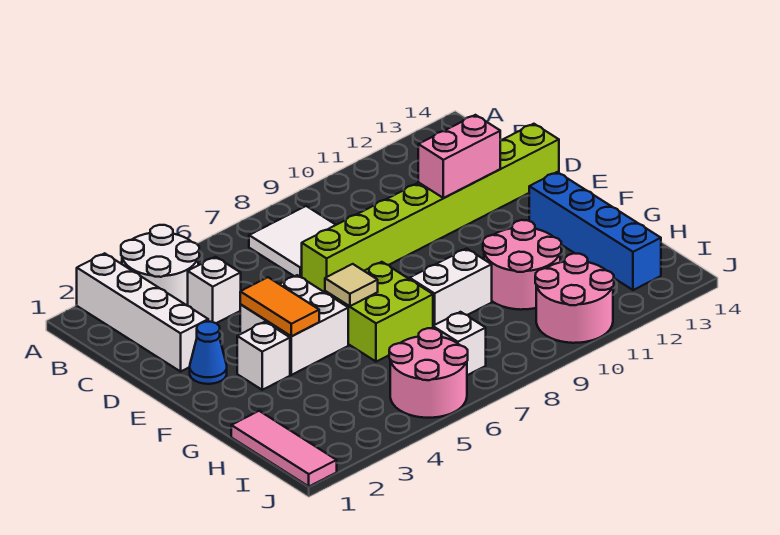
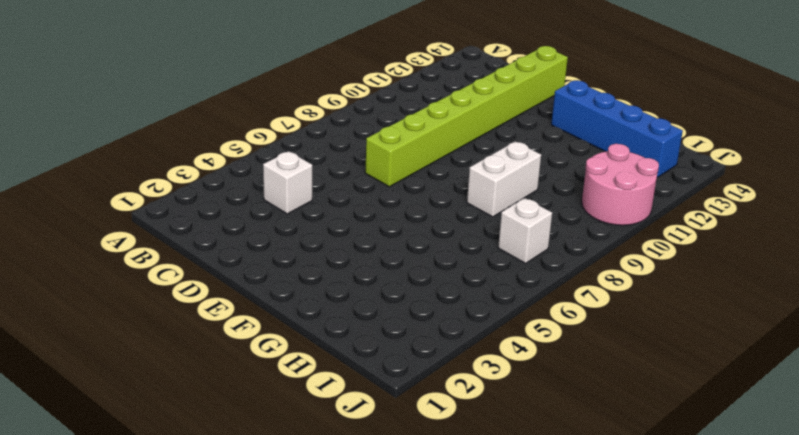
none -> white 1x4 brick [77,253,208,371]
none -> white 2x2 round brick [121,225,199,306]
none -> white 2x2 tile [249,206,335,277]

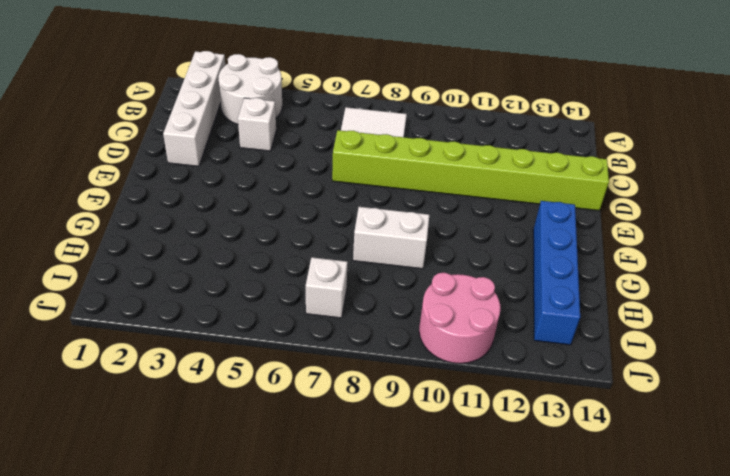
none -> blue 1x1 cone [190,322,227,384]
none -> white 2x2 brick [240,275,348,375]
none -> white 1x1 brick [237,322,290,390]

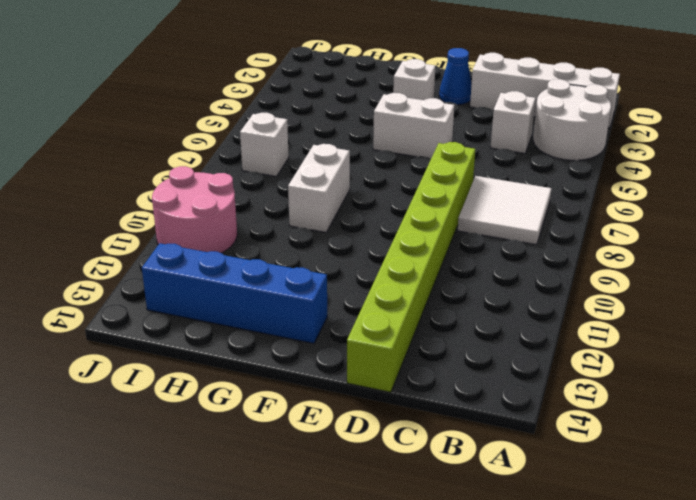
white 1x2 brick [373,93,454,158] -> white 2x2 brick [240,275,348,375]
none -> lime 2x2 brick [325,262,433,362]
none -> pink 2x2 round brick [483,220,561,310]
none -> pink 1x3 tile [231,411,337,486]

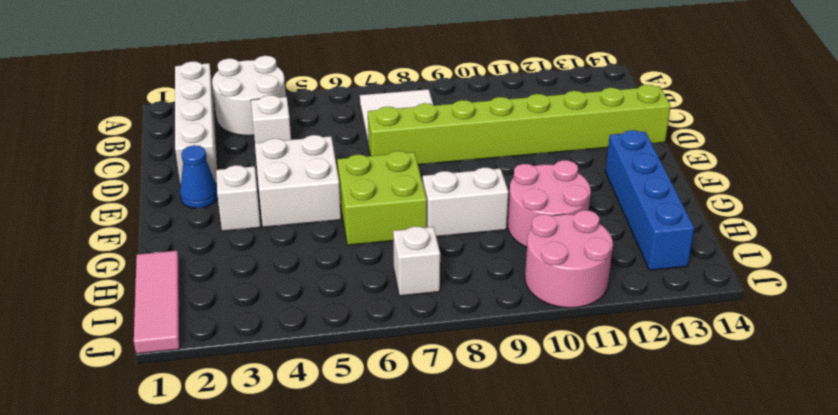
none -> pink 2x2 round brick [389,328,468,418]
none -> pink 1x2 brick [418,115,500,198]
none -> orange 1x2 tile [240,277,319,336]

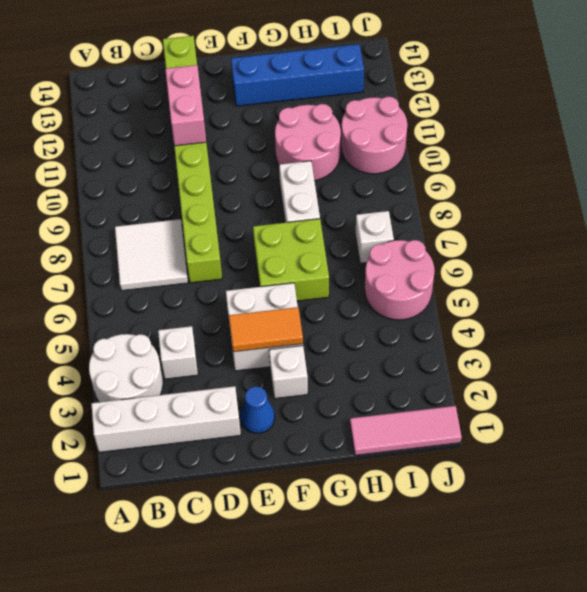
none -> tan 1x1 tile [325,264,378,306]

